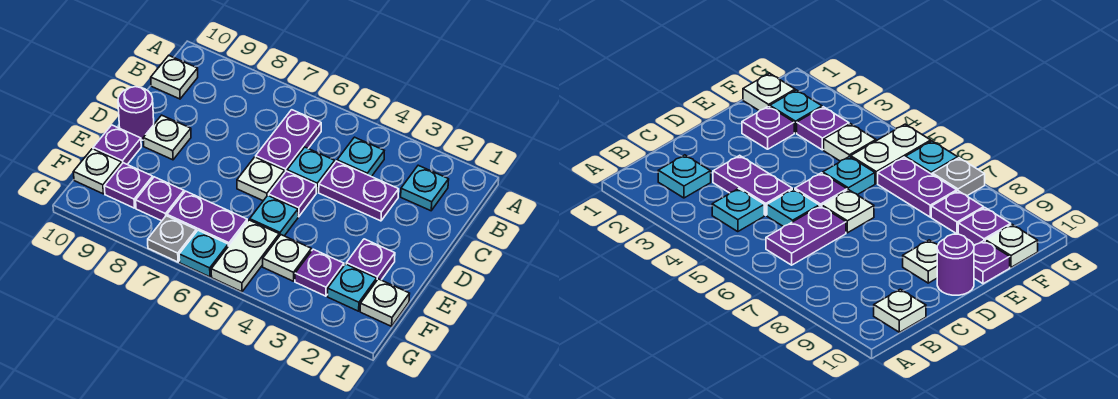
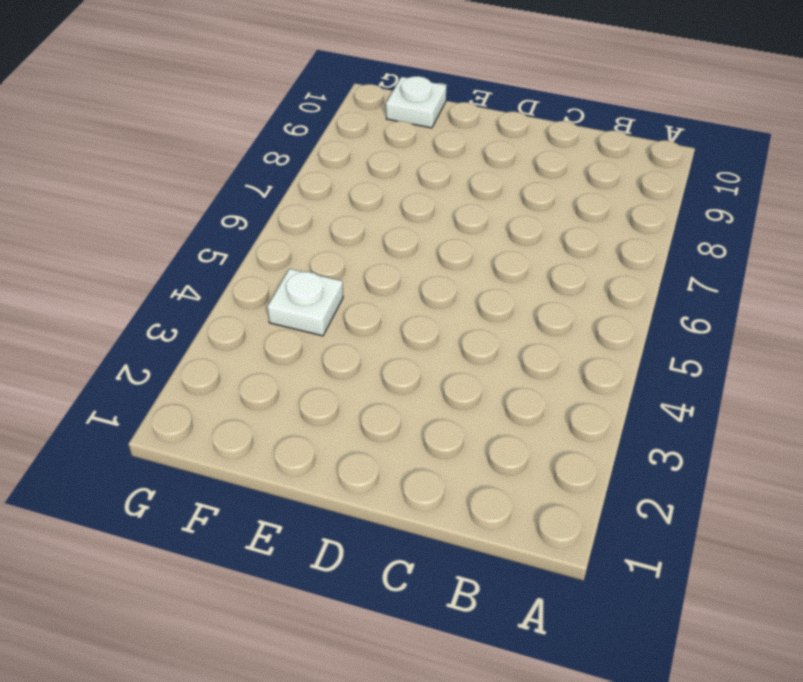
none -> cyan 1x1 plate [401,165,449,211]
none -> cyan 1x1 plate [337,137,384,177]
none -> purple 1x2 plate [256,110,321,172]

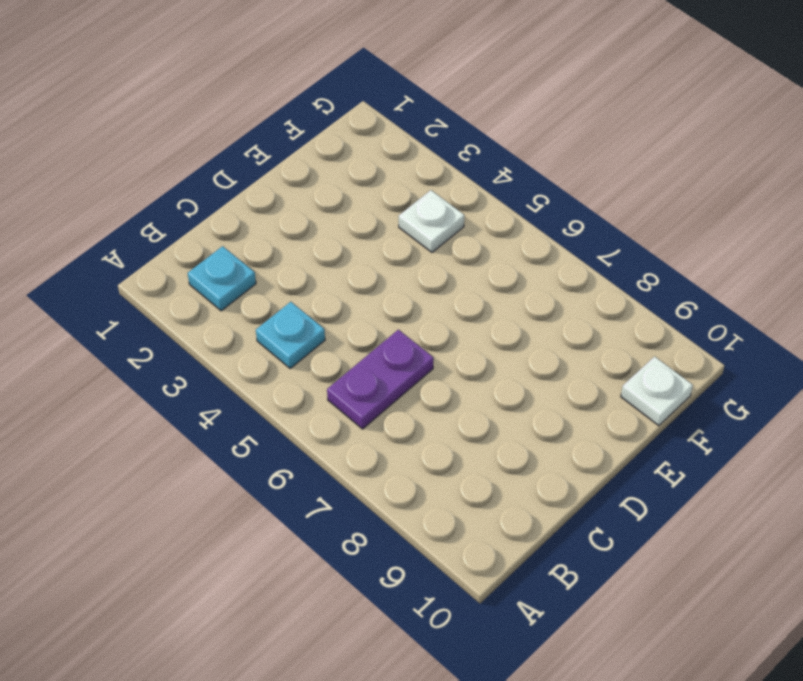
none -> white 1x1 plate [151,56,198,99]
none -> purple 1x2 plate [319,161,399,221]
none -> cyan 1x1 plate [287,147,335,192]

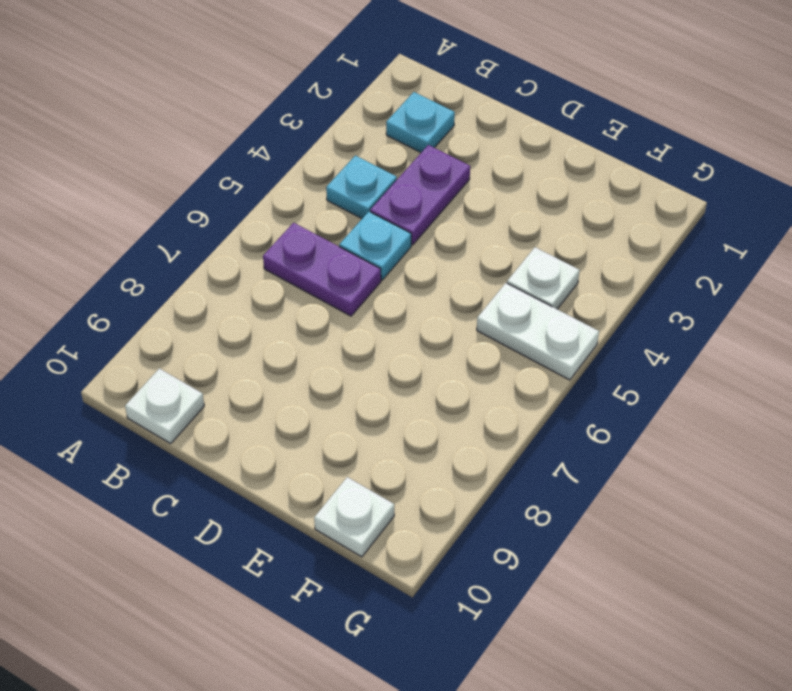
none -> purple 1x1 plate [269,171,316,217]
none -> white 1x1 plate [237,157,285,201]
none -> white 1x1 plate [143,115,191,160]

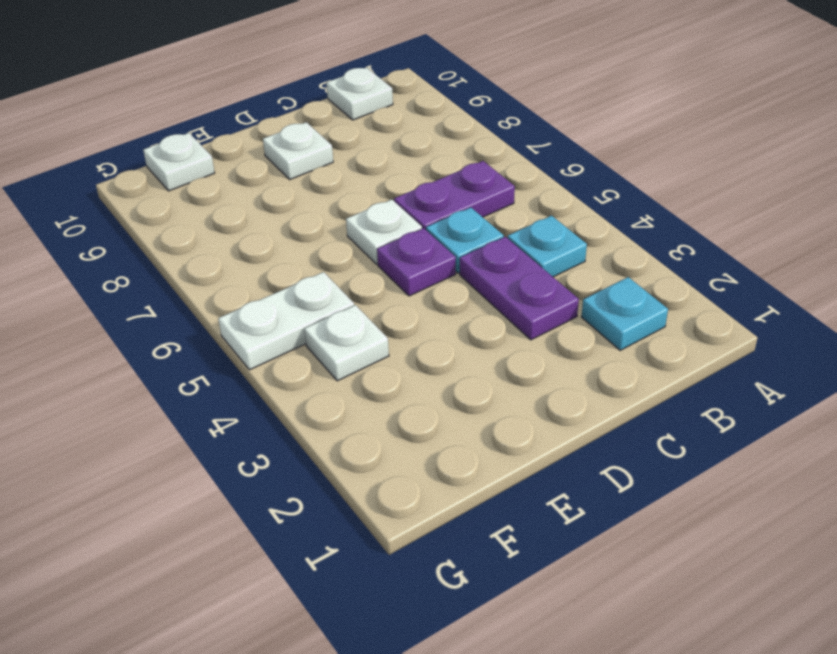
none -> purple 1x1 round brick [118,87,154,141]
none -> purple 1x1 plate [346,239,395,280]
none -> cyan 1x1 plate [250,196,298,236]

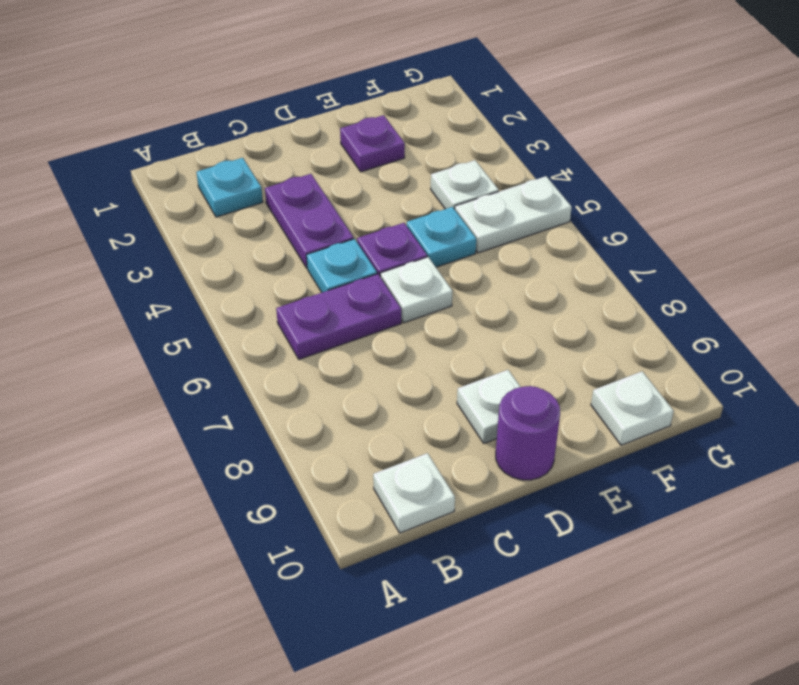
none -> cyan 1x1 plate [337,137,384,177]
none -> purple 1x1 plate [93,125,141,164]
none -> white 1x1 plate [360,279,410,326]

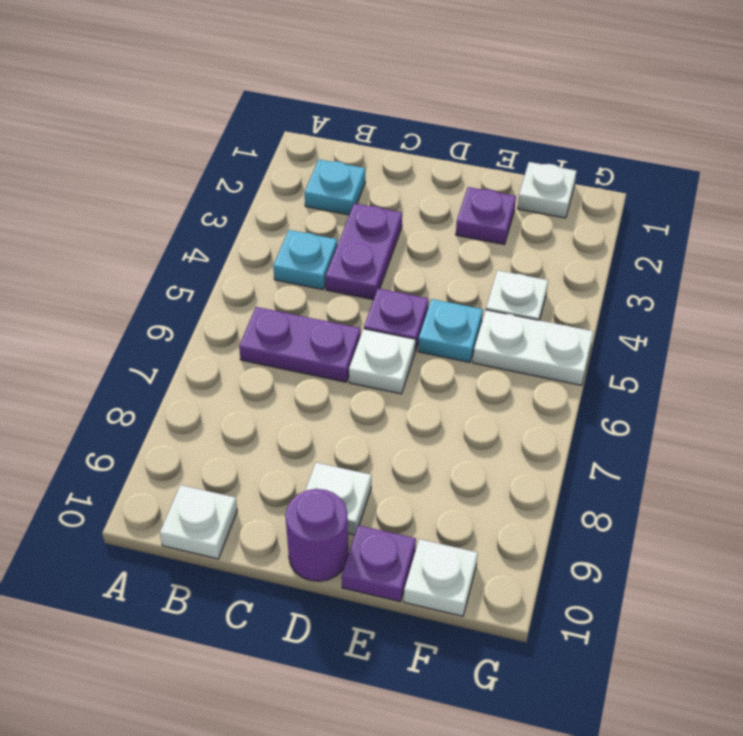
none -> cyan 1x1 plate [287,147,335,192]
none -> cyan 1x1 plate [328,264,377,311]
none -> purple 1x1 plate [295,249,344,296]

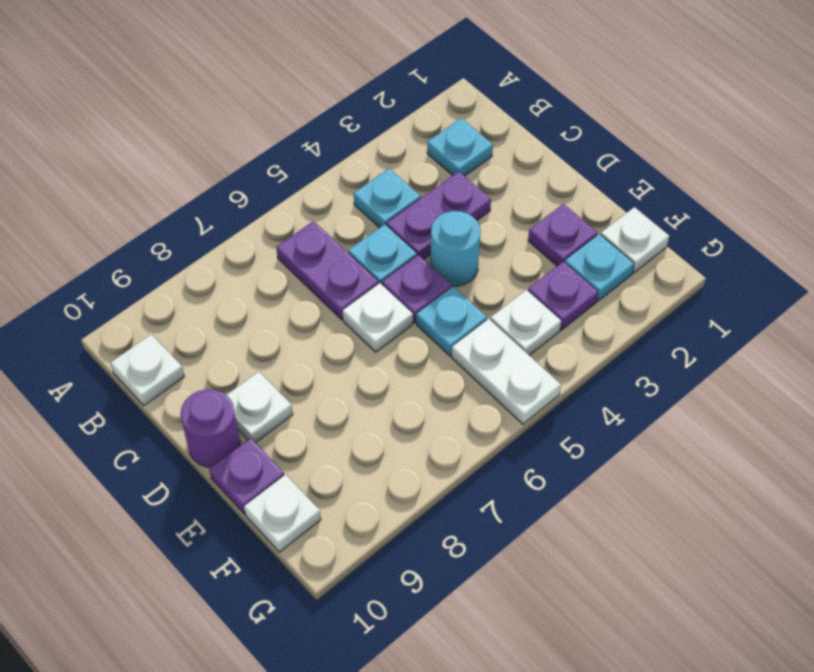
cyan 1x1 round brick [430,211,480,286] -> none
none -> purple 1x2 plate [167,191,247,246]
none -> purple 1x1 plate [136,177,184,221]
none -> purple 1x1 plate [104,163,153,208]

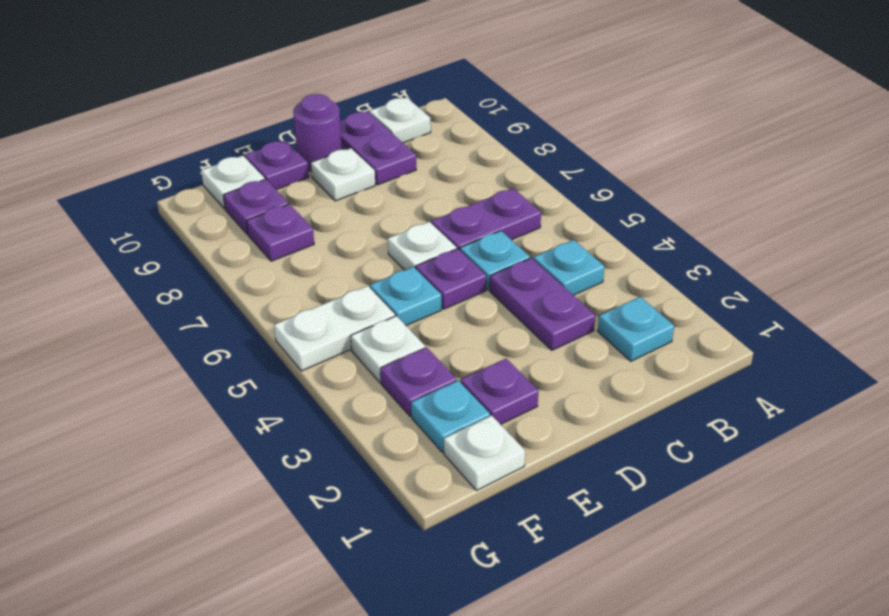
purple 1x2 plate [340,111,416,185] -> purple 1x2 plate moved to [167,191,247,246]
none -> cyan 1x1 plate [179,230,228,277]
none -> grey 1x1 plate [148,216,196,262]

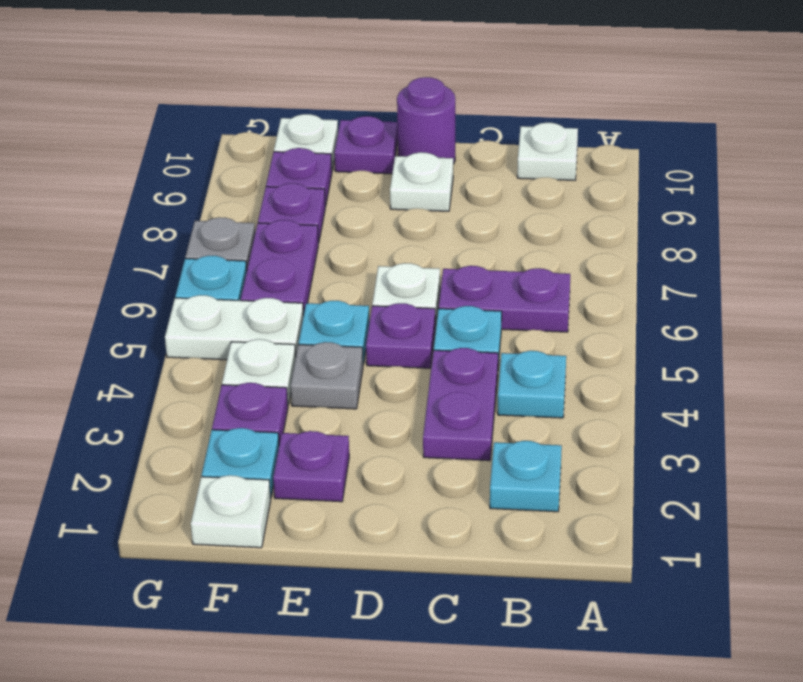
grey 1x1 plate [291,342,363,409] -> none

